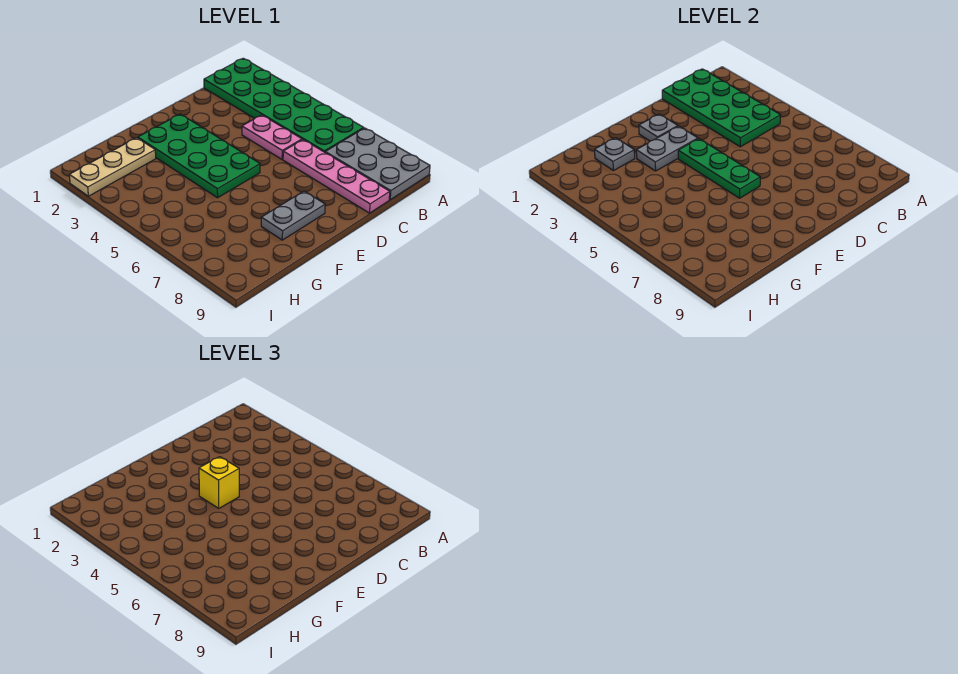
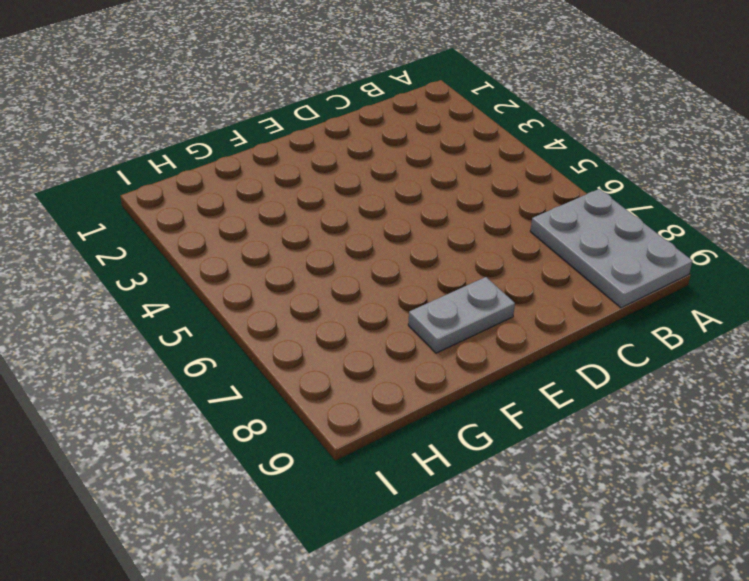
none -> green 2x6 plate [204,58,364,152]
none -> pink 1x2 plate [242,115,302,159]
none -> pink 1x4 plate [283,140,390,213]

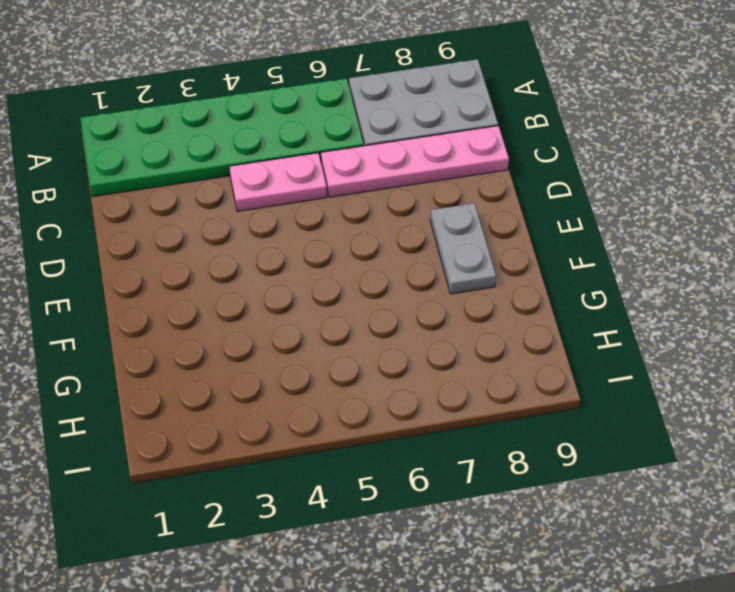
none -> green 2x4 plate [138,114,260,198]
none -> tan 1x3 plate [69,138,156,196]
none -> green 2x4 plate [662,69,781,147]

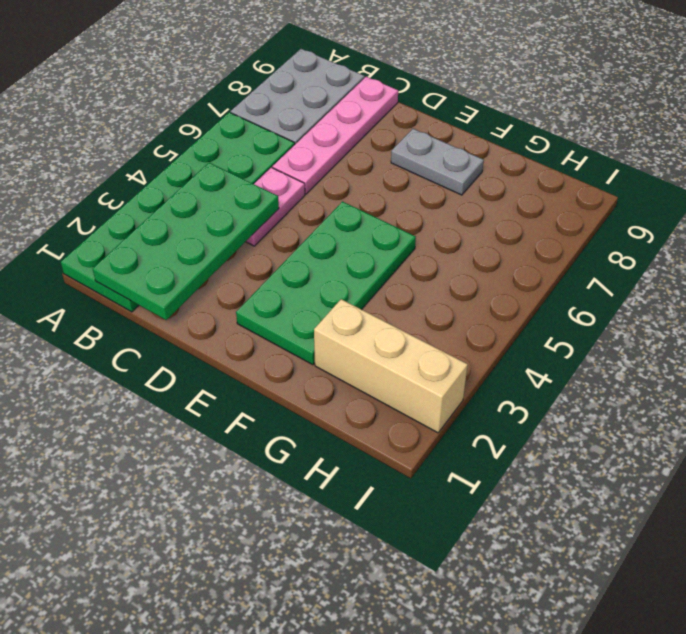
tan 1x3 brick [314,299,468,433] -> tan 1x3 plate [69,138,156,196]
none -> grey 1x1 plate [639,114,678,141]
none -> grey 1x2 plate [636,126,698,171]
none -> green 1x3 plate [678,139,760,198]

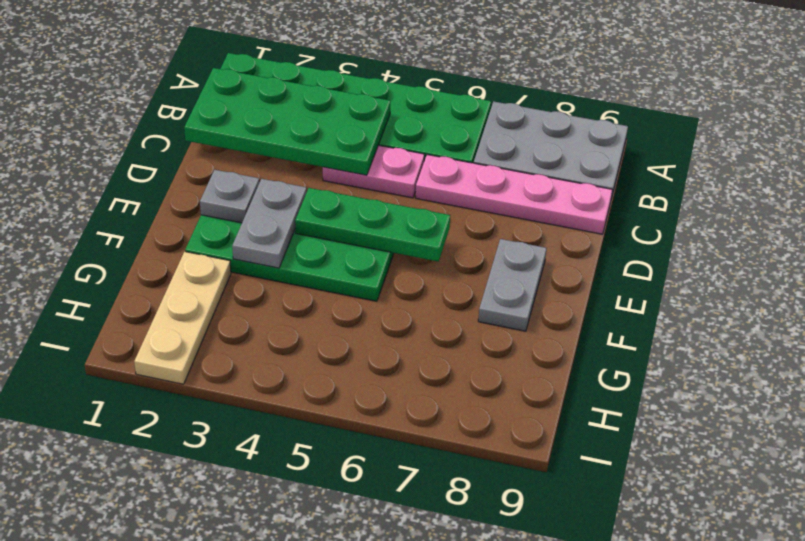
none -> grey 1x1 plate [595,138,635,171]
none -> yellow 1x1 brick [199,457,239,508]

